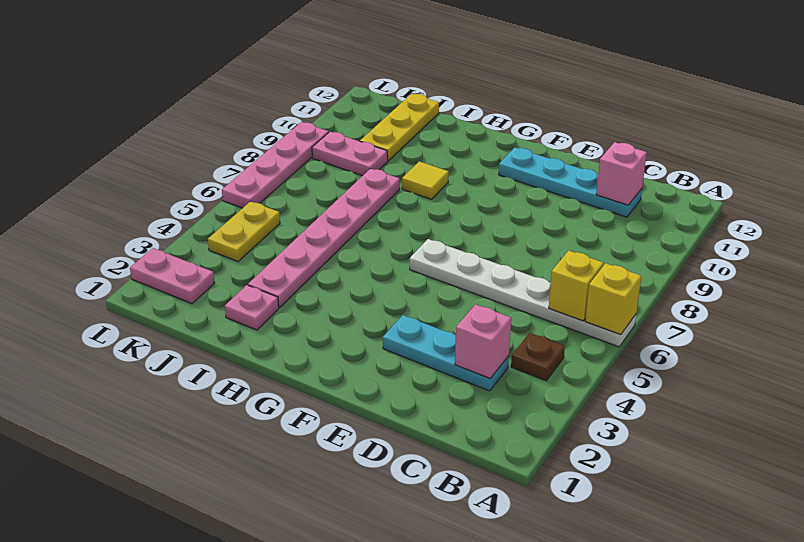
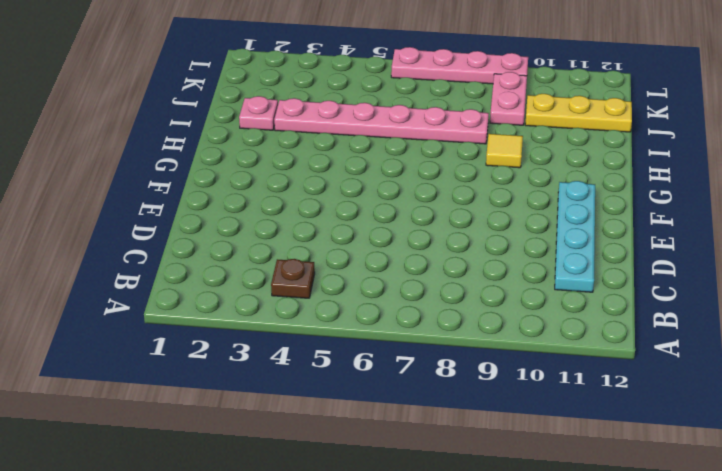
none -> white 1x6 plate [410,239,636,347]
none -> cyan 1x3 plate [383,315,509,391]
none -> pink 1x2 plate [130,248,214,304]

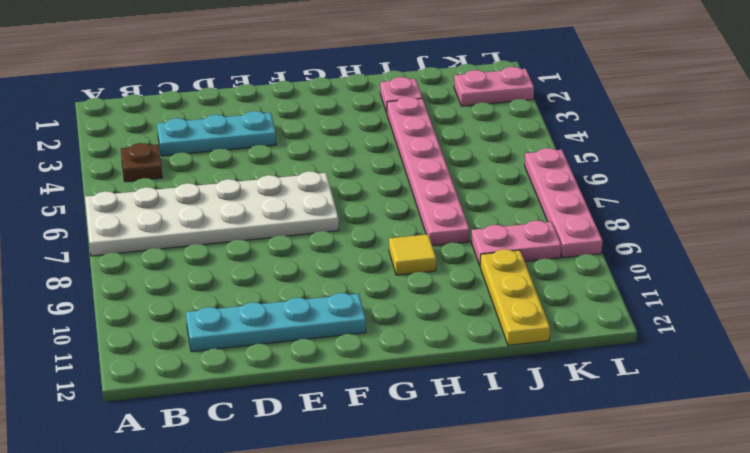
white 2x6 plate [85,171,339,256] -> white 1x6 plate [410,239,636,347]
none -> yellow 1x2 plate [208,201,280,261]
none -> yellow 1x1 brick [585,263,641,335]
none -> yellow 1x1 brick [549,251,604,321]

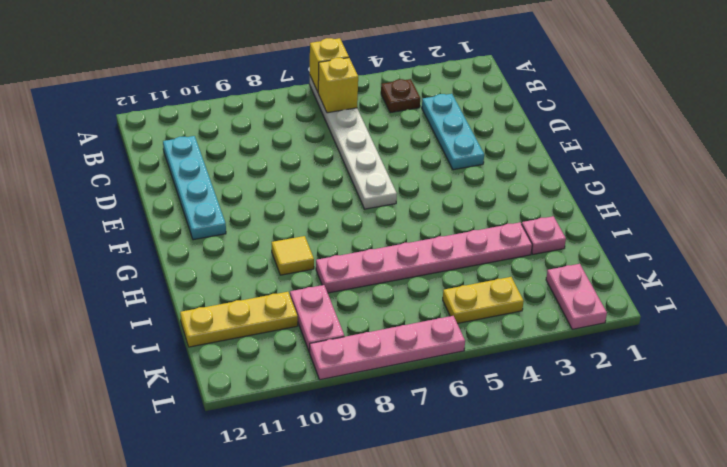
none -> pink 1x1 brick [455,304,511,379]
none -> pink 1x1 brick [596,142,647,205]

